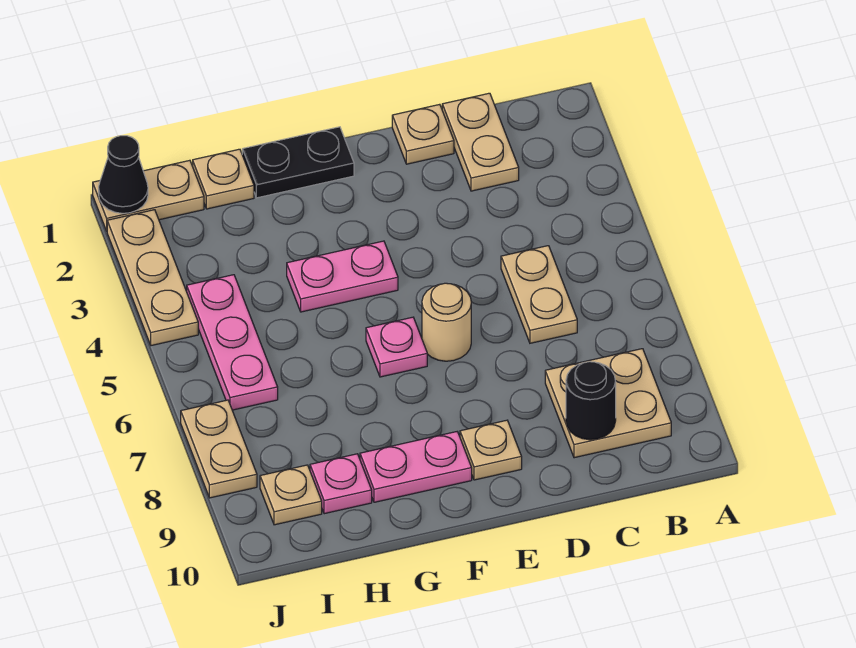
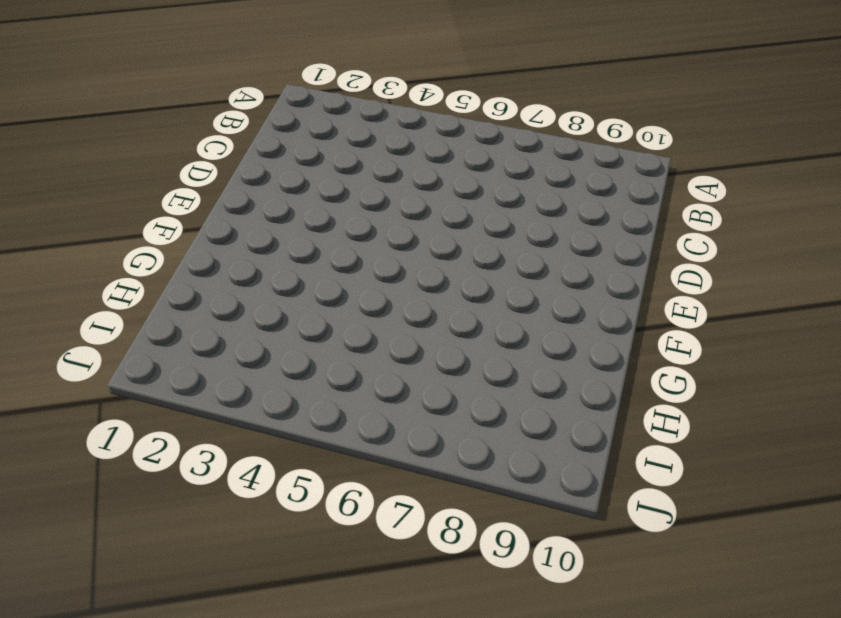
none -> tan 2x2 plate [545,349,671,458]
none -> tan 1x2 plate [442,93,519,191]
none -> tan 1x2 plate [501,246,577,343]

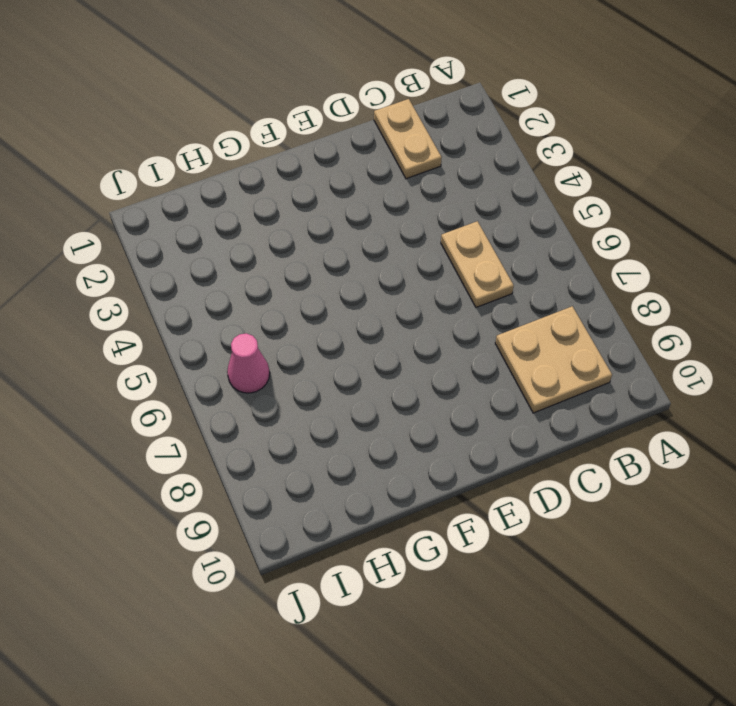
pink 1x1 cone [227,333,270,393] -> pink 1x3 plate [187,275,278,410]
none -> tan 1x1 plate [392,104,454,164]
none -> tan 1x1 round brick [422,283,471,361]
none -> tan 1x1 plate [460,420,522,480]

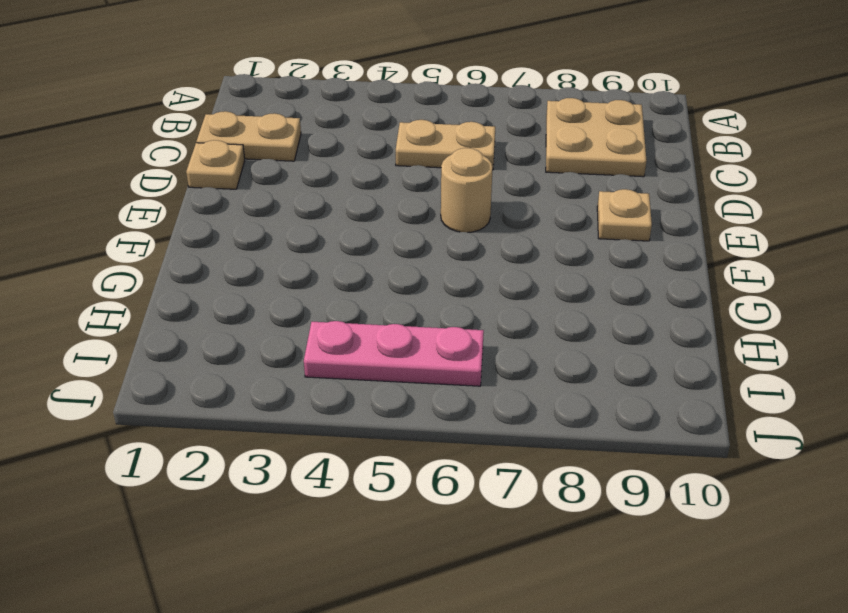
none -> black 1x2 plate [242,127,354,198]
none -> pink 1x2 plate [287,241,398,312]
none -> pink 1x1 plate [366,317,427,377]

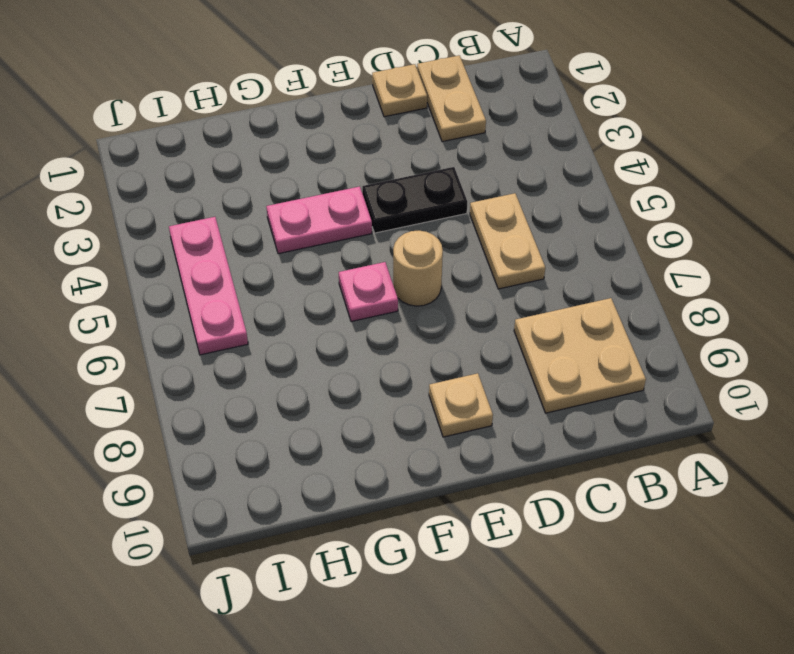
black 1x2 plate [362,167,468,233] -> black 1x2 plate moved to [242,127,354,198]
none -> pink 1x2 plate [360,432,472,502]
none -> tan 1x1 plate [193,149,254,209]
none -> pink 1x1 plate [310,454,372,514]

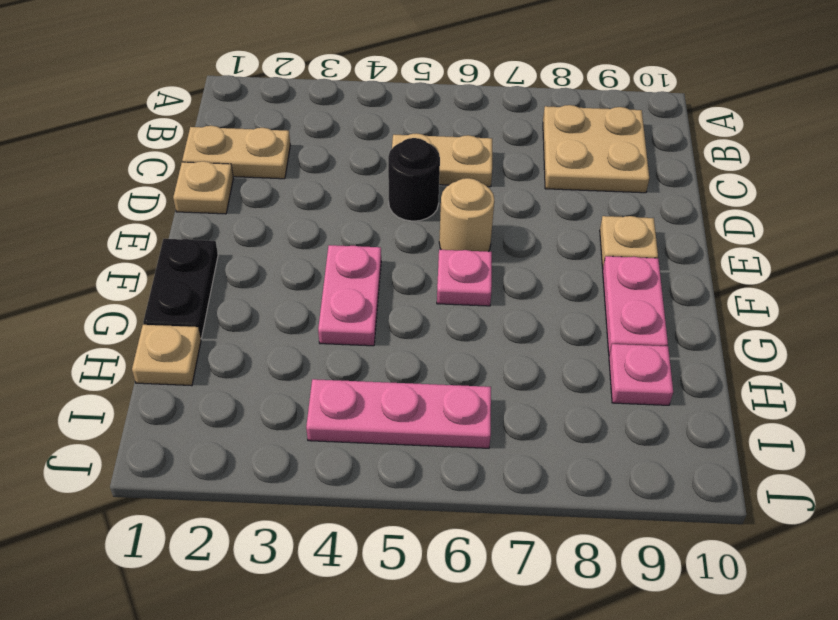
black 1x1 round brick [388,138,440,221] -> black 1x1 round brick moved to [566,362,616,440]
none -> tan 1x2 plate [93,160,204,231]
none -> tan 1x1 plate [260,465,322,525]
none -> tan 1x3 plate [107,210,198,346]

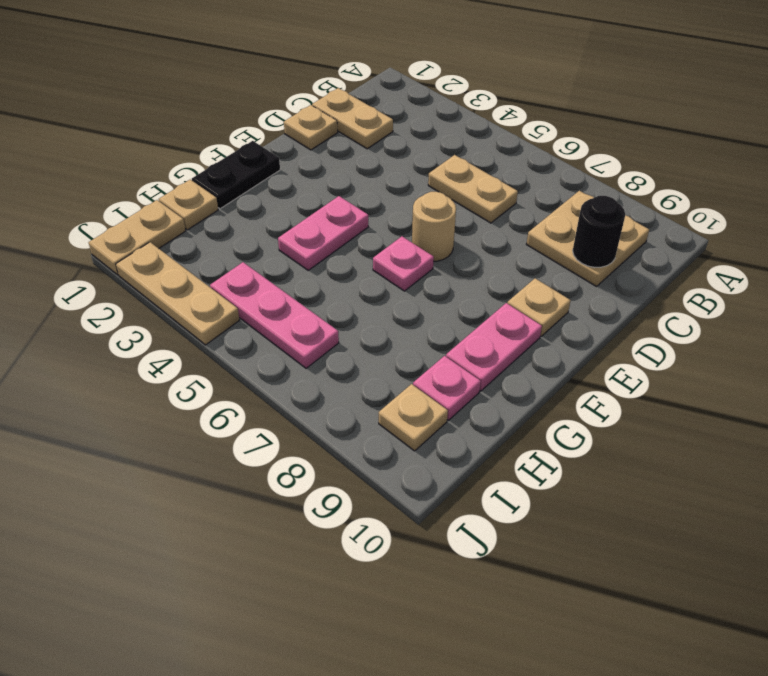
none -> tan 1x2 plate [181,400,257,498]
none -> black 1x1 cone [99,136,148,213]

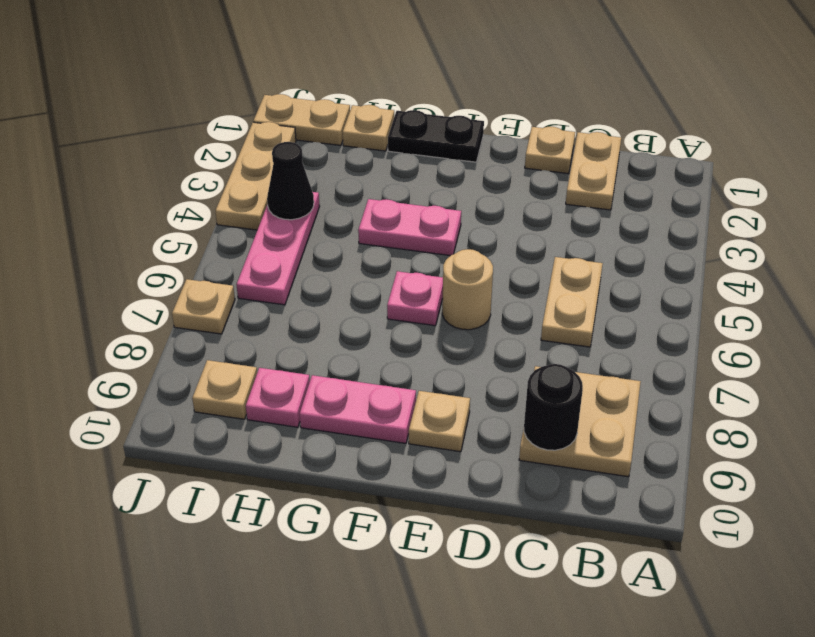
black 1x1 cone [267,142,314,220] -> black 1x1 cone moved to [99,136,148,213]
tan 1x1 plate [172,279,235,334] -> tan 1x2 plate [181,400,257,498]

